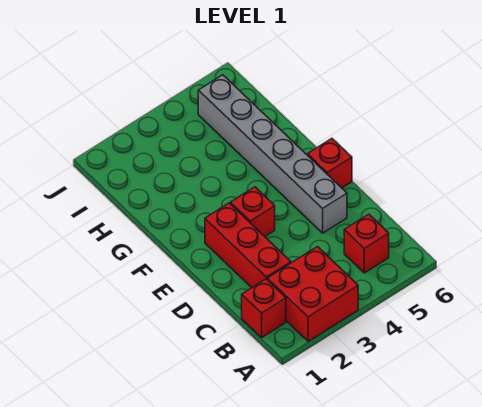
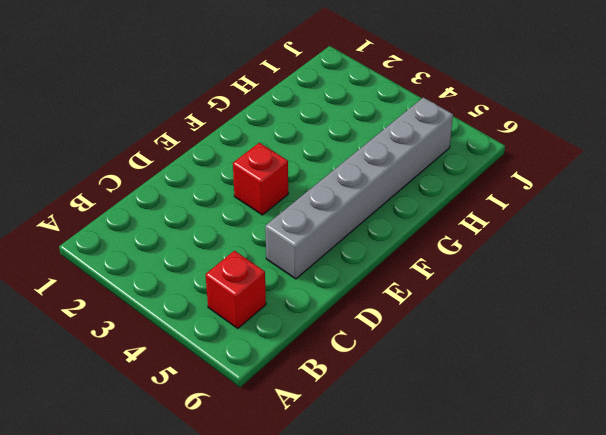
none -> red 2x2 brick [267,247,358,341]
none -> red 1x1 brick [242,279,286,337]

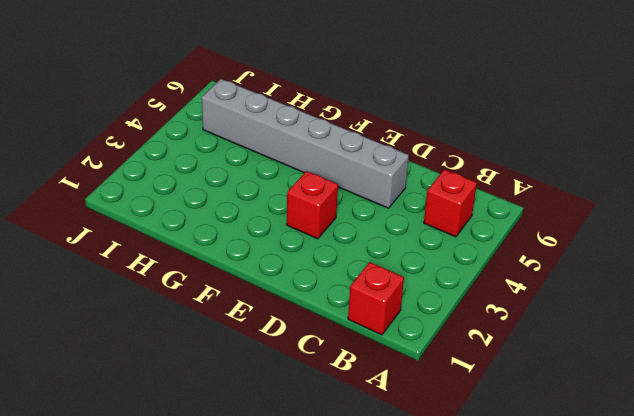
none -> red 2x2 brick [267,247,358,341]
none -> red 1x3 brick [205,203,291,288]

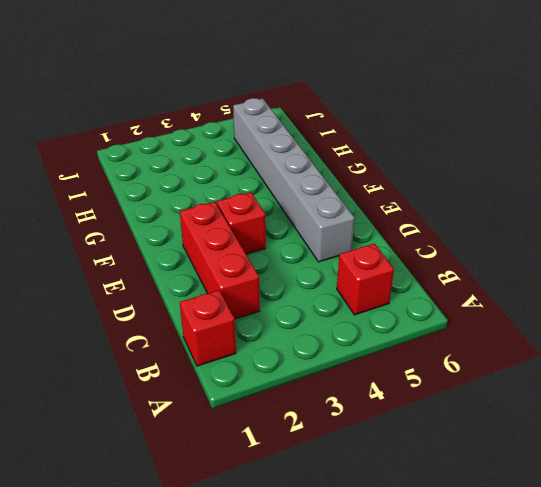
none -> red 2x2 brick [267,247,358,341]
none -> red 1x1 brick [308,138,352,188]

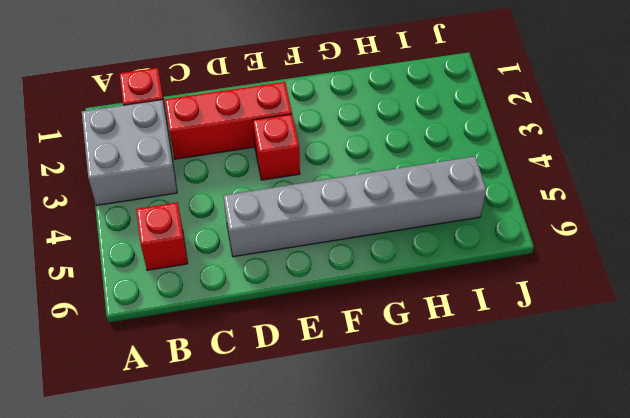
grey 2x2 brick [82,100,177,205] -> red 2x2 brick [267,247,358,341]
none -> red 1x1 brick [308,138,352,188]

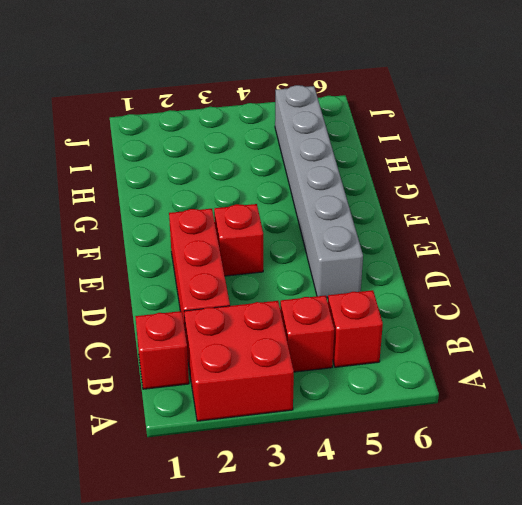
red 1x1 brick [280,295,334,372] -> red 1x1 brick moved to [308,138,352,188]

